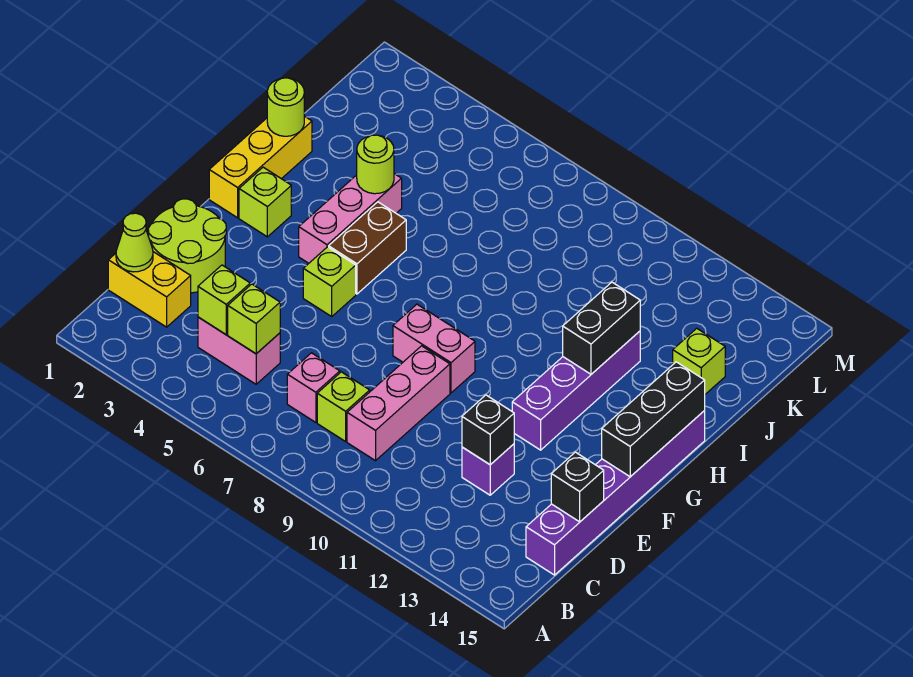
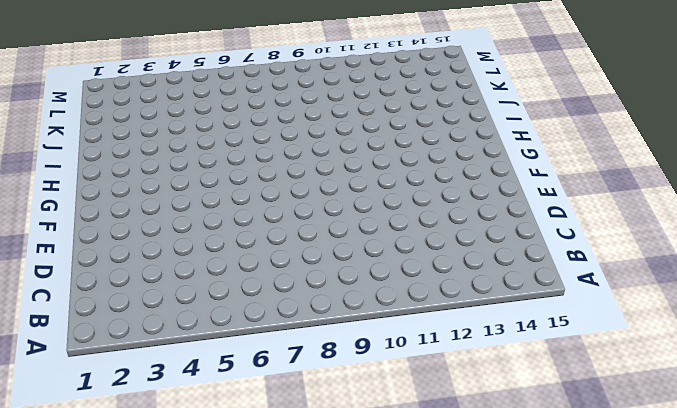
none -> yellow 1x2 brick [108,252,191,327]
none -> pink 1x2 brick [198,317,280,384]
none -> pink 1x1 brick [287,353,340,423]

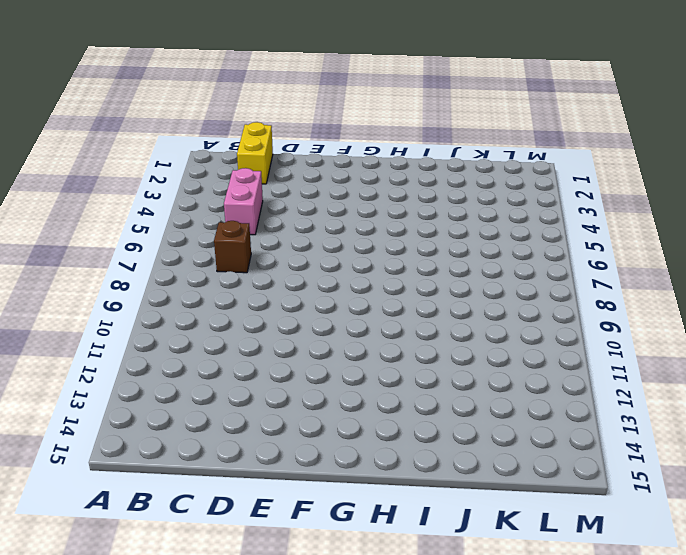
brown 1x1 brick [214,221,251,273] -> pink 1x1 brick [287,353,340,423]
none -> lime 1x1 brick [317,372,370,441]
none -> pink 1x3 brick [347,346,450,461]
none -> purple 1x6 brick [526,411,705,575]

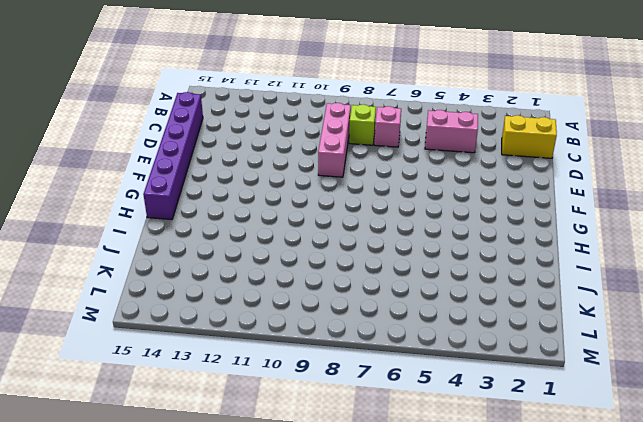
none -> lime 2x2 round brick [148,199,226,293]
none -> purple 1x1 brick [462,444,514,495]
none -> lime 1x1 brick [303,247,356,316]

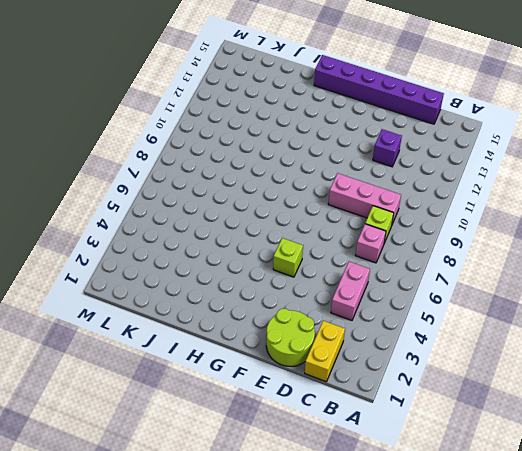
none -> pink 1x2 brick [393,304,475,393]
none -> purple 1x4 brick [512,331,640,450]
none -> yellow 1x3 brick [209,116,312,218]

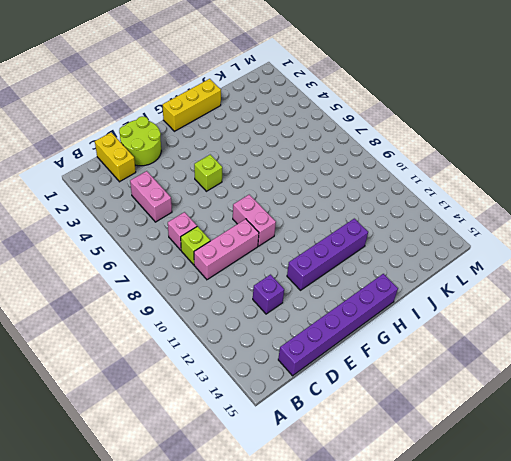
none -> lime 1x1 brick [239,167,291,237]
none -> pink 1x3 brick [299,174,402,263]
none -> brown 1x2 brick [329,202,406,294]

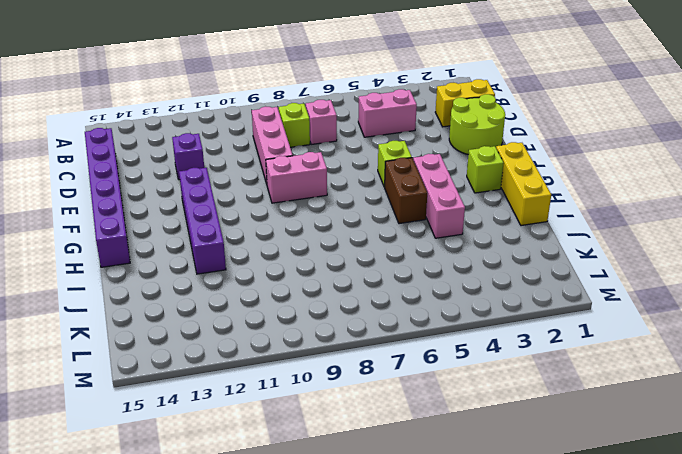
none -> lime 1x1 brick [673,328,725,394]
none -> lime 1x1 cone [116,213,153,272]
none -> lime 1x1 brick [198,265,250,334]

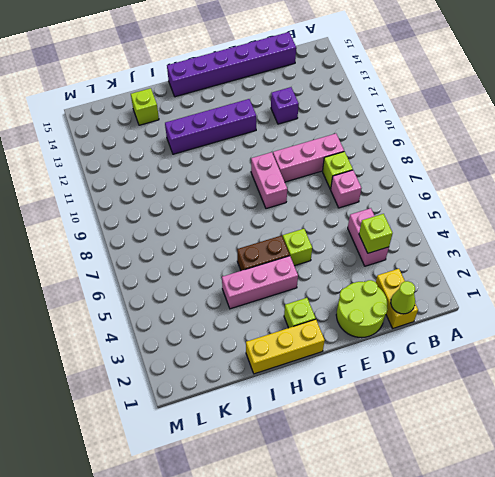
none -> lime 1x1 brick [228,284,280,354]
none -> black 1x1 brick [462,395,514,465]
none -> black 1x1 brick [551,452,604,522]

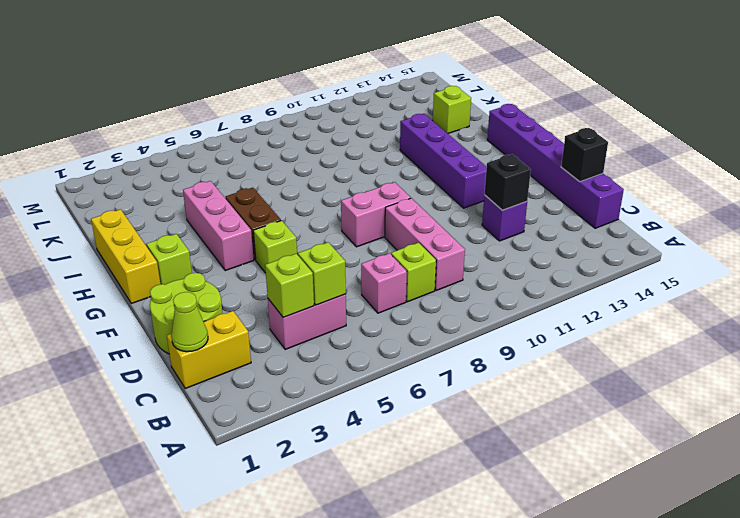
none -> black 1x3 brick [602,362,705,477]
none -> black 1x2 brick [563,282,640,374]
none -> lime 1x1 round brick [267,78,304,136]

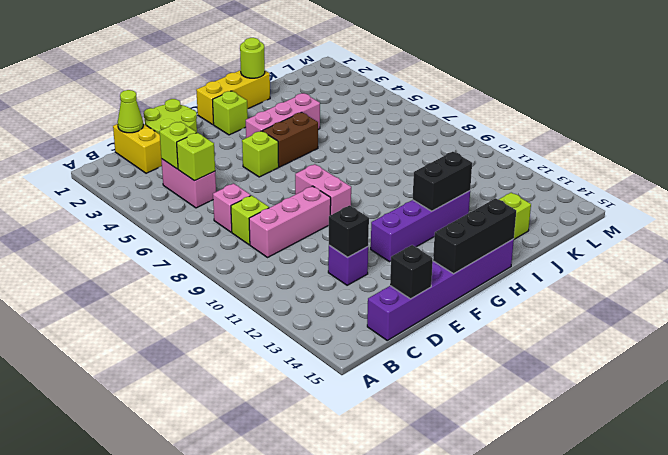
none -> lime 1x1 round brick [357,135,394,194]

